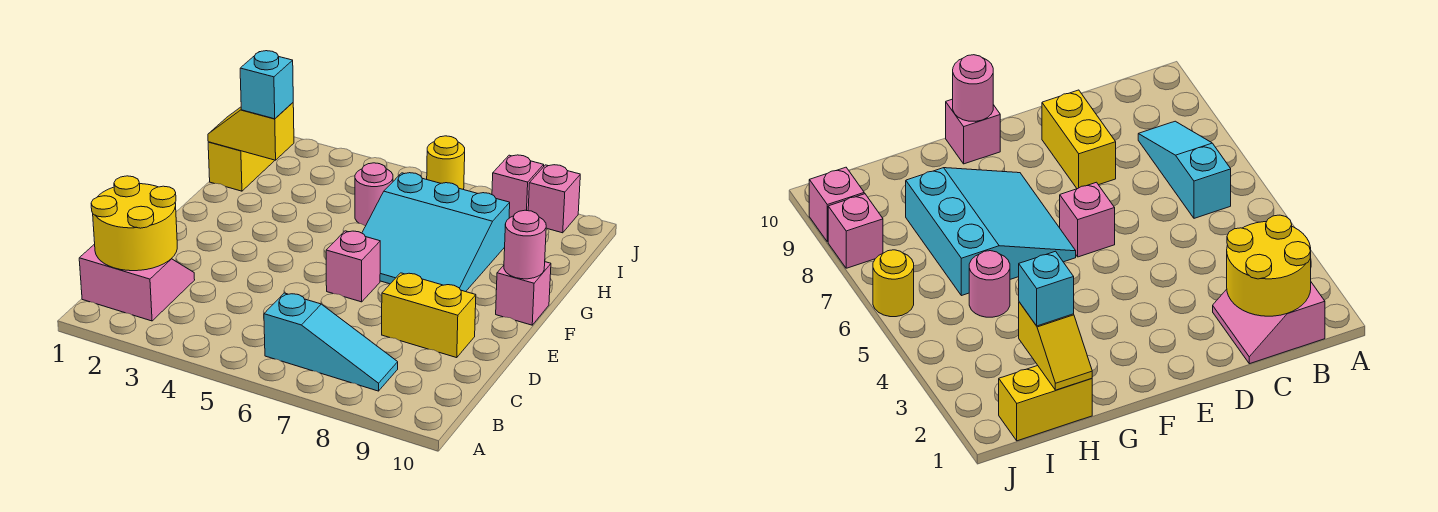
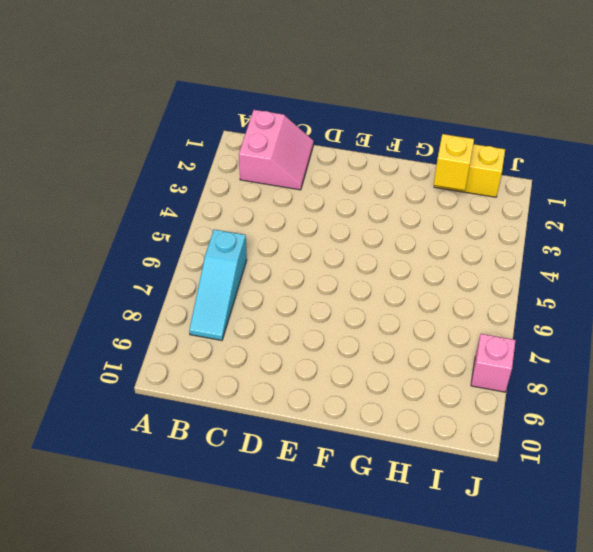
none -> yellow 1x2 brick [382,273,476,358]
none -> pink 1x1 brick [326,231,380,302]
none -> cyan 3x3 slope [362,173,510,292]

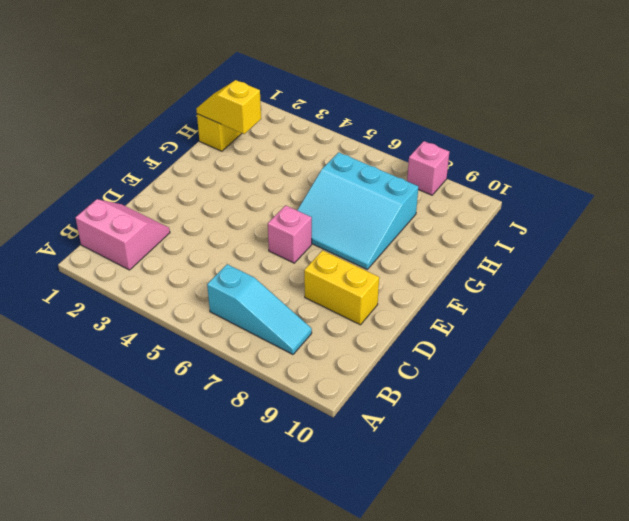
none -> pink 1x1 brick [496,262,551,325]
none -> pink 1x1 round brick [355,163,393,226]
none -> yellow 1x1 round brick [427,136,465,190]

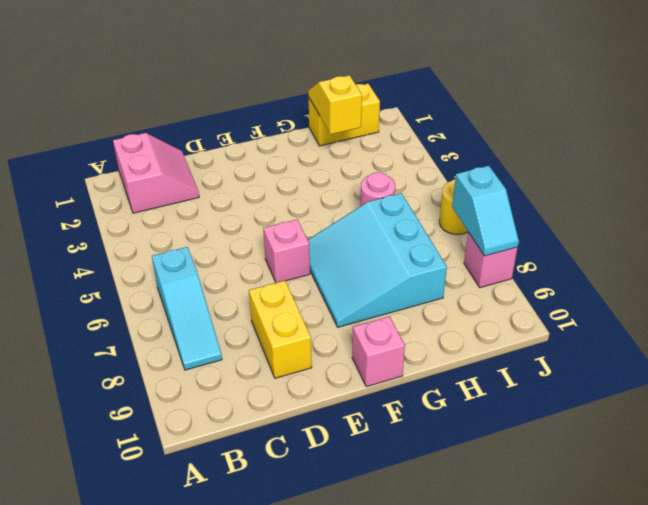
cyan 1x2 slope [452,166,519,256] -> none
none -> pink 1x1 brick [528,165,580,233]
none -> yellow 2x2 round brick [91,176,177,271]
none -> pink 1x1 round brick [504,210,546,279]

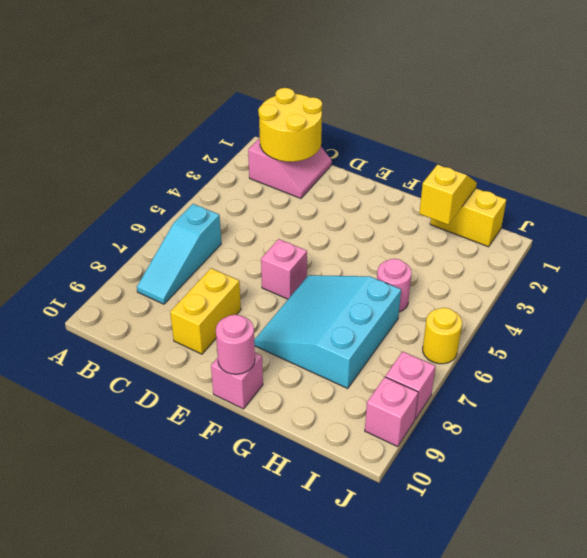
none -> cyan 1x1 brick [240,51,293,119]

